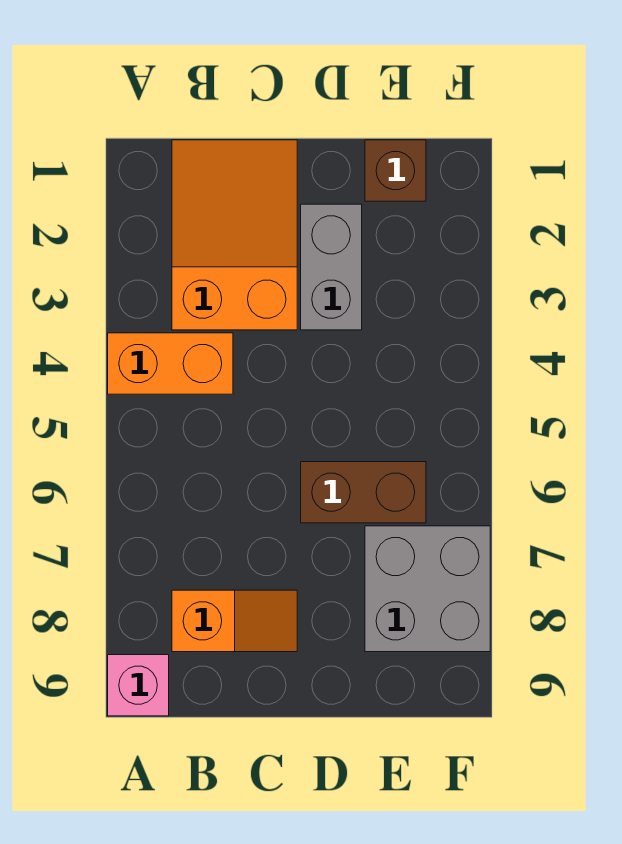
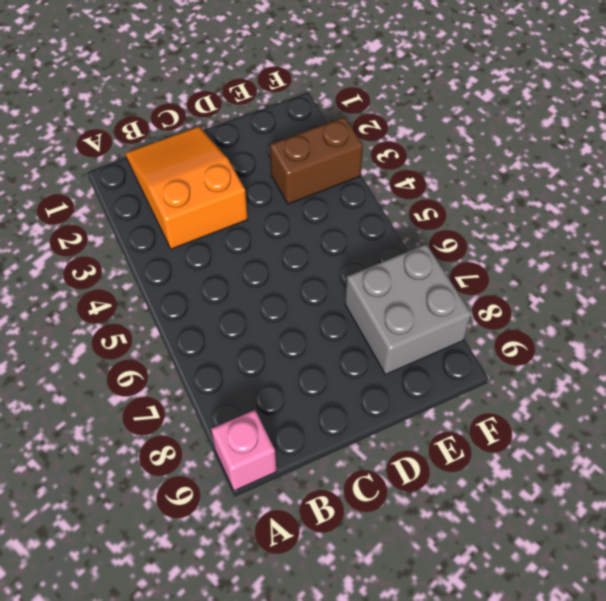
brown 1x2 brick [270,117,363,204] -> brown 1x2 brick moved to [301,462,426,523]
none -> orange 1x2 brick [108,333,233,394]
none -> orange 1x2 slope [172,590,297,652]

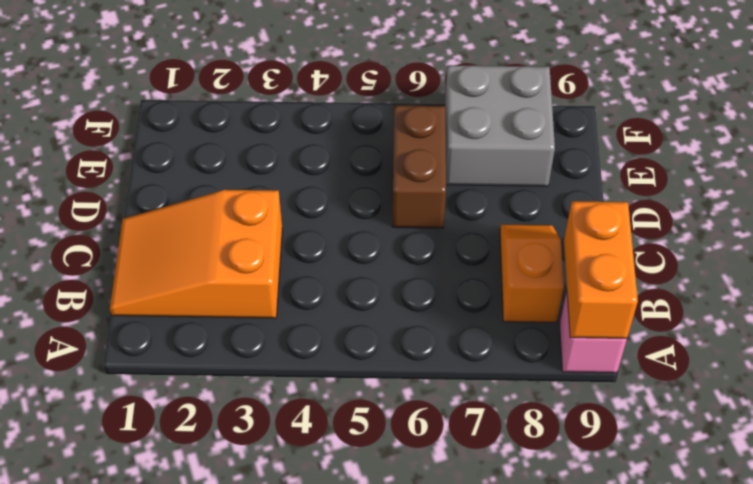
orange 1x2 brick [564,201,638,338] -> orange 1x2 brick moved to [108,333,233,394]
none -> grey 1x2 brick [301,204,362,330]
none -> brown 1x1 brick [365,140,426,201]

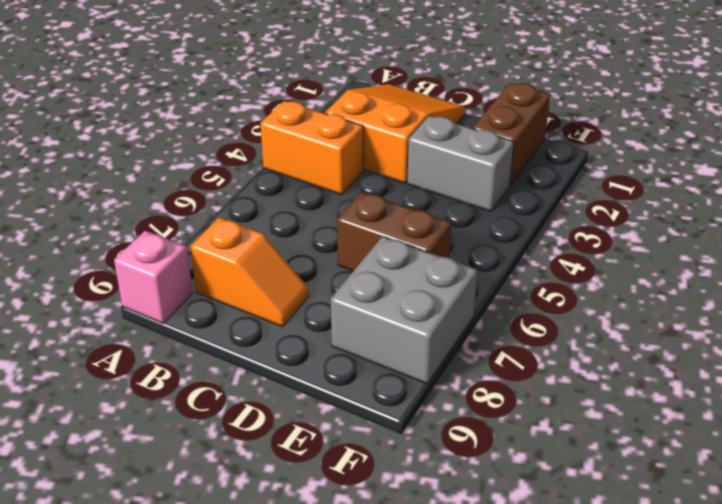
grey 1x2 brick [407,116,514,211] -> grey 1x2 brick turned to [301,204,362,330]
brown 1x2 brick [473,83,550,185] -> brown 1x1 brick [365,140,426,201]

